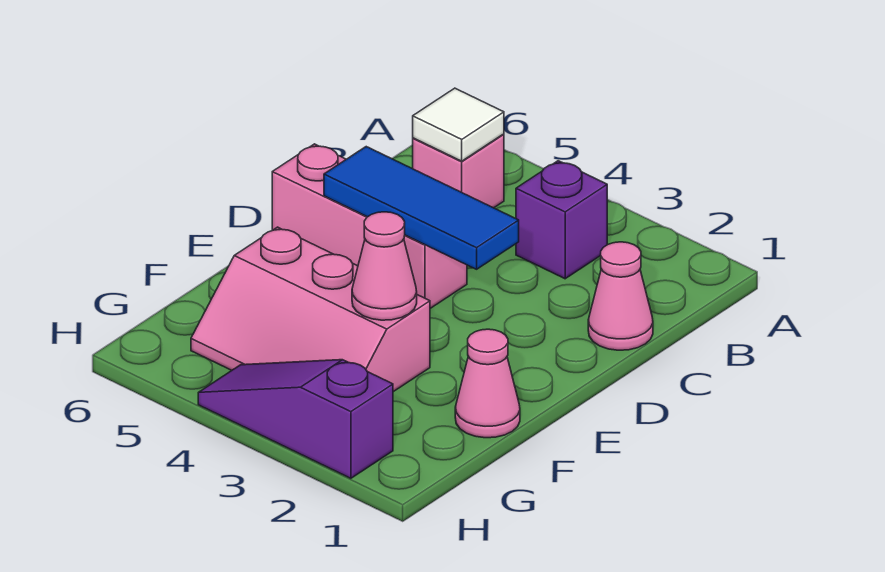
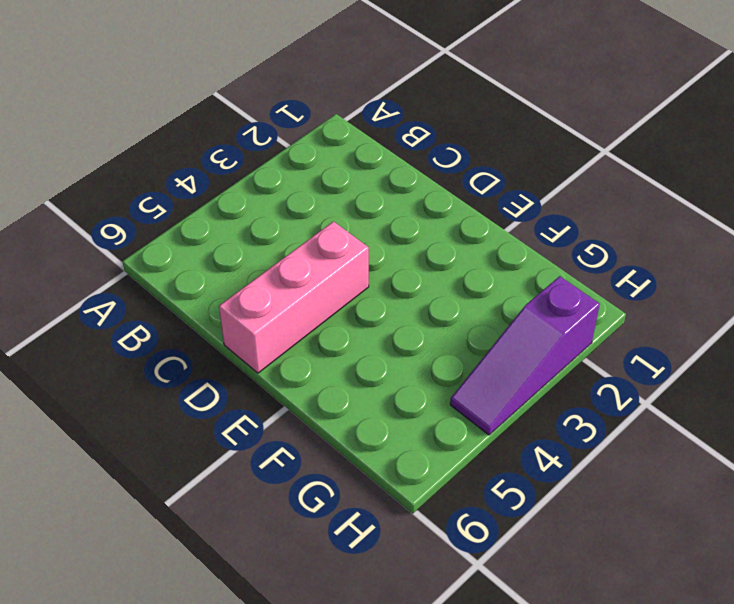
none -> purple 1x1 brick [516,161,607,279]
none -> pink 1x1 brick [413,134,504,208]

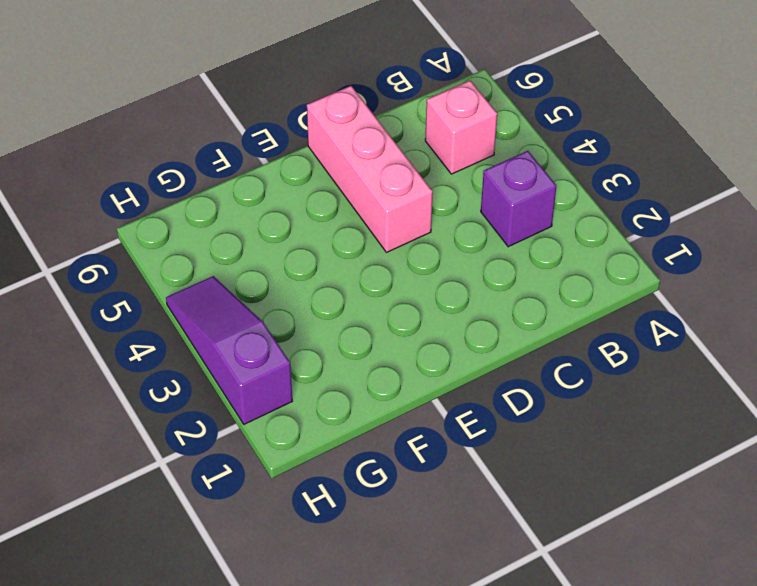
none -> pink 1x1 cone [588,242,653,350]
none -> pink 1x1 cone [455,329,520,438]

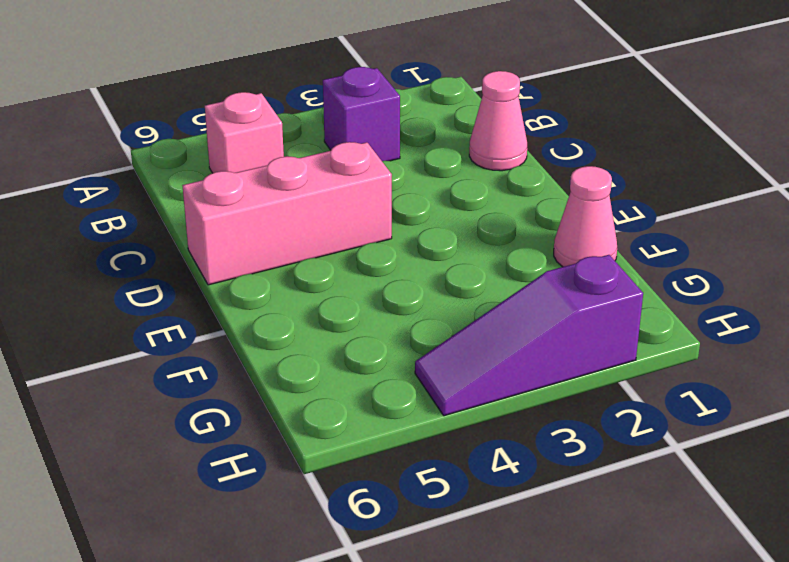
none -> pink 2x3 slope [191,227,430,392]
none -> white 1x1 tile [413,88,504,161]

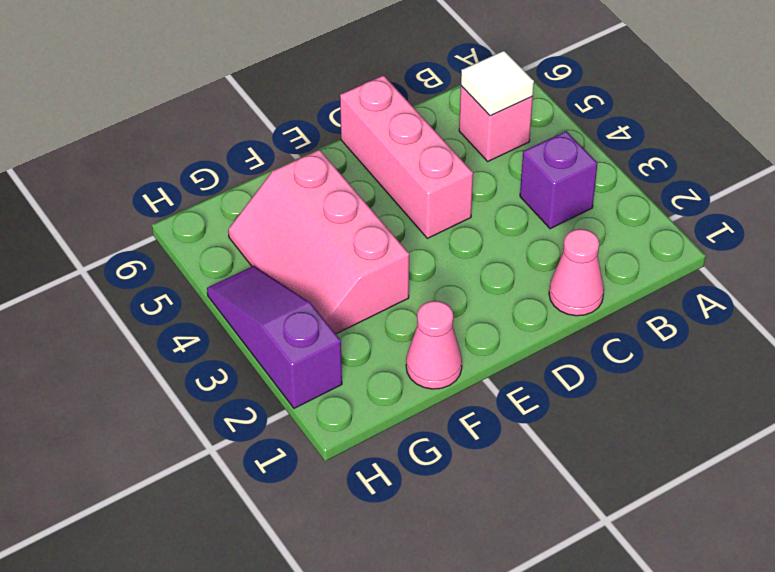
none -> blue 1x3 tile [324,147,519,269]
none -> pink 1x1 cone [352,212,417,320]

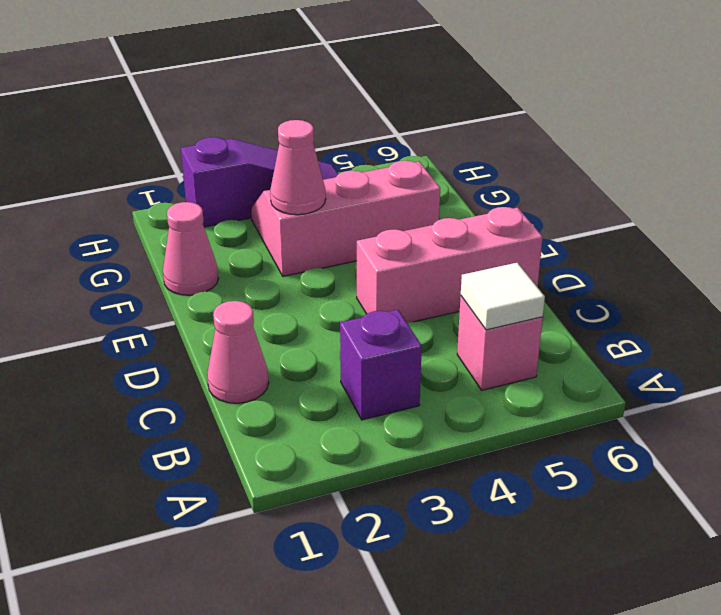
none -> blue 1x3 tile [324,147,519,269]

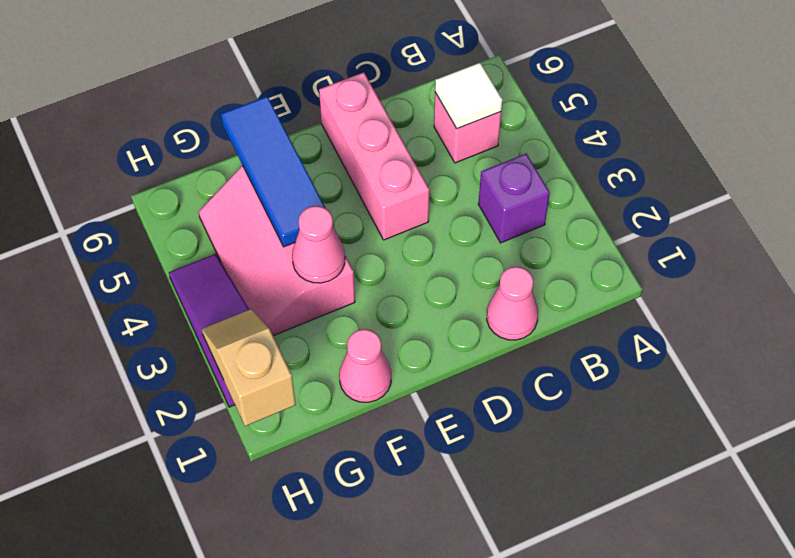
blue 1x3 tile [221,96,326,247] -> blue 1x3 tile moved to [324,147,519,269]
tan 1x2 slope [202,309,296,426] -> none

